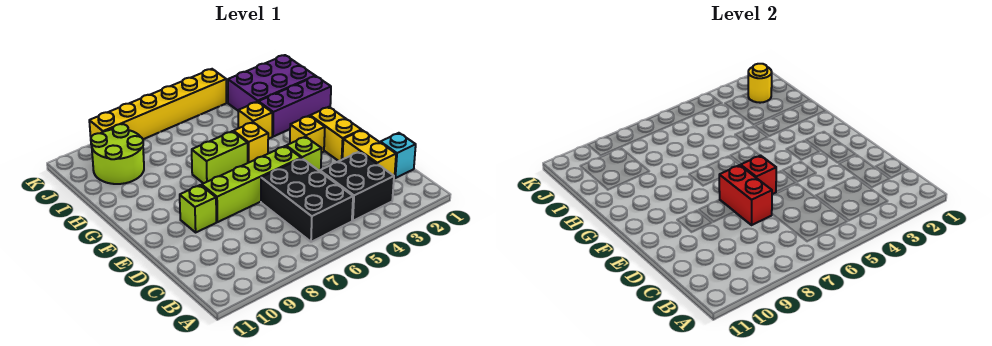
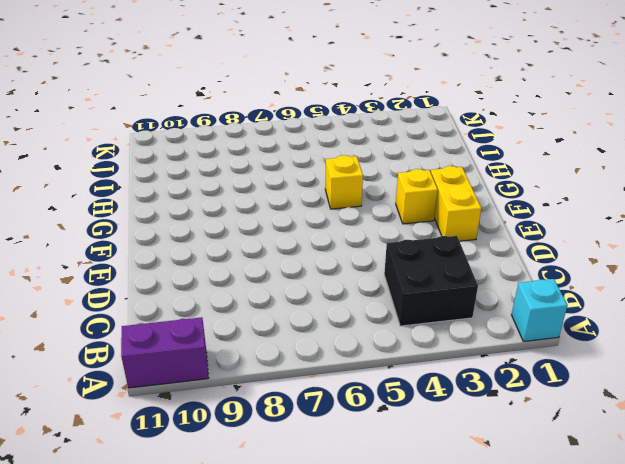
cyan 1x1 brick [512,279,568,342] -> cyan 1x1 brick moved to [380,133,416,178]
purple 1x2 brick [121,317,208,388] -> none
none -> black 2x3 brick [261,158,353,242]
none -> yellow 1x2 brick [343,130,396,178]
none -> lime 1x1 brick [286,137,322,171]

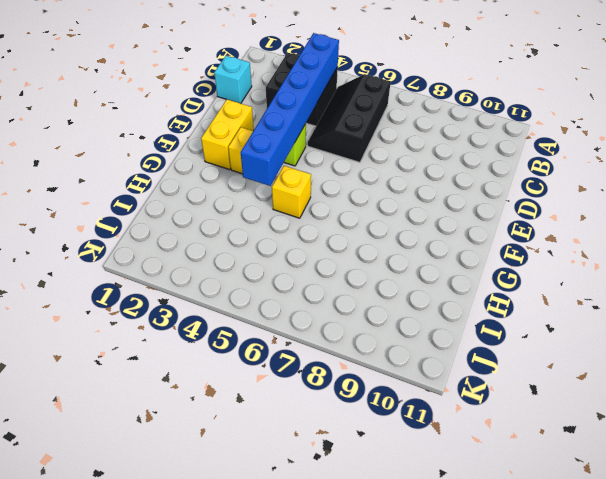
blue 1x6 brick [241,33,339,186] -> none
black 2x3 slope [308,74,391,162] -> black 2x3 brick [261,158,353,242]
none -> yellow 1x2 brick [343,130,396,178]
none -> lime 1x4 brick [202,146,301,222]
none -> lime 1x1 brick [180,185,216,232]

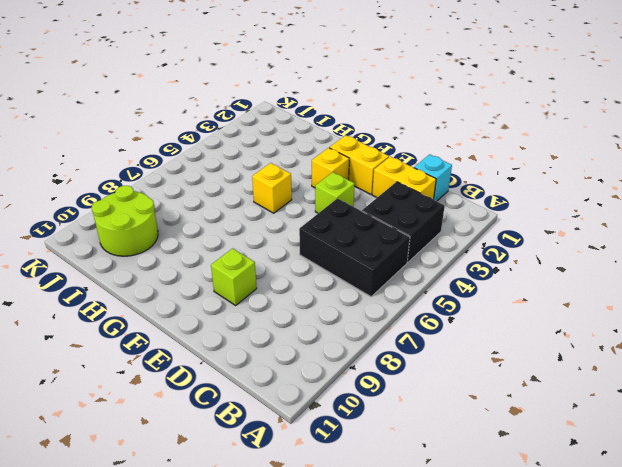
none -> lime 1x4 brick [202,146,301,222]
none -> lime 1x2 brick [192,131,248,183]
none -> purple 1x3 brick [258,76,331,137]

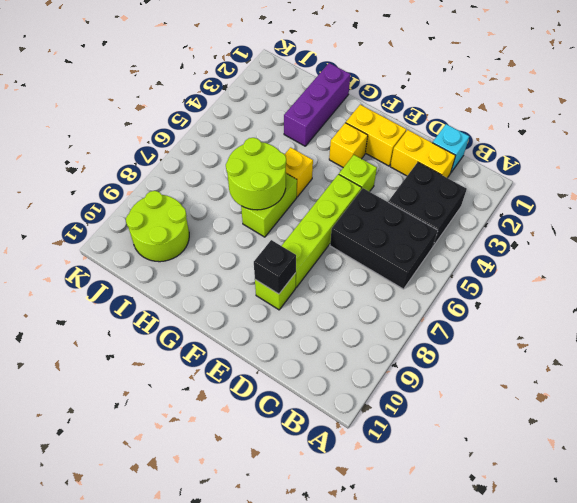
black 1x1 brick [254,240,296,294] -> none
lime 2x2 round brick [226,138,286,210] -> none
none -> yellow 1x1 brick [238,102,272,139]
none -> purple 2x3 brick [228,55,315,110]
none -> yellow 1x6 brick [89,69,226,145]

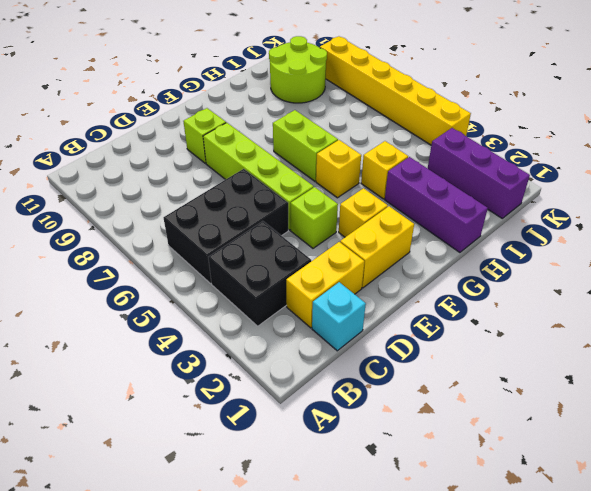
purple 1x3 brick [428,128,530,218] -> purple 2x3 brick [228,55,315,110]
none -> red 1x2 brick [719,165,772,225]
none -> red 1x1 brick [740,155,776,194]
none -> yellow 1x1 round brick [748,64,772,103]

